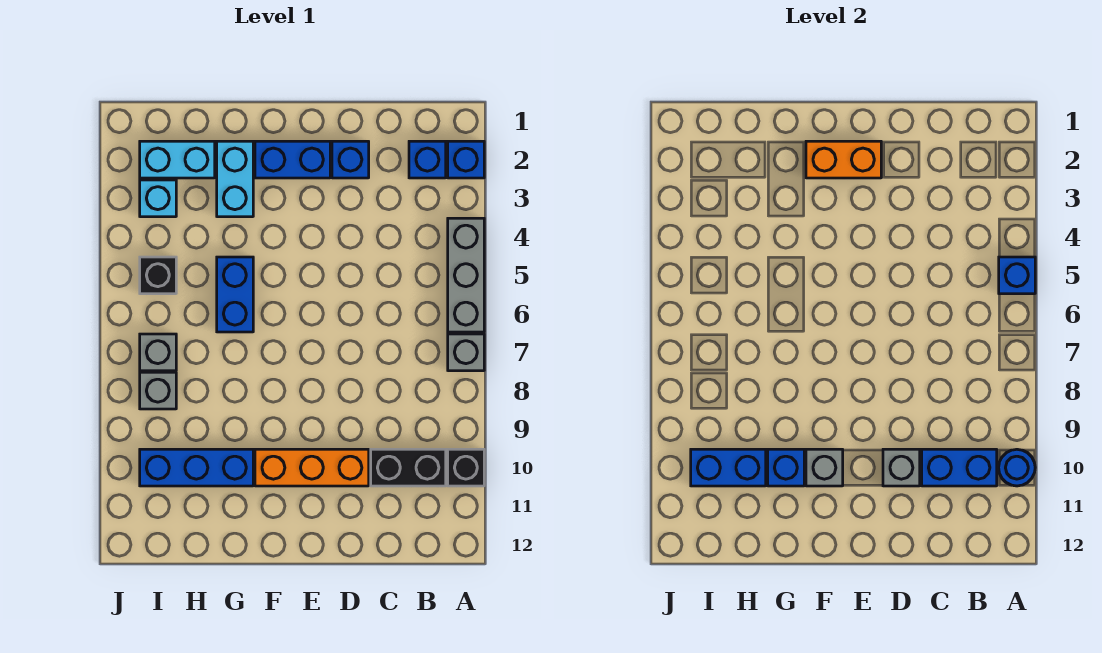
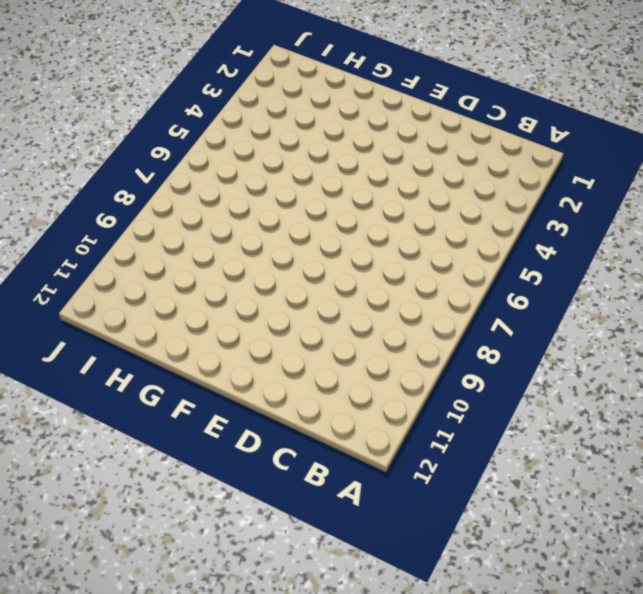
none -> blue 1x1 brick [448,141,484,178]
none -> grey 1x3 brick [448,218,484,332]
none -> grey 1x1 brick [448,334,484,371]

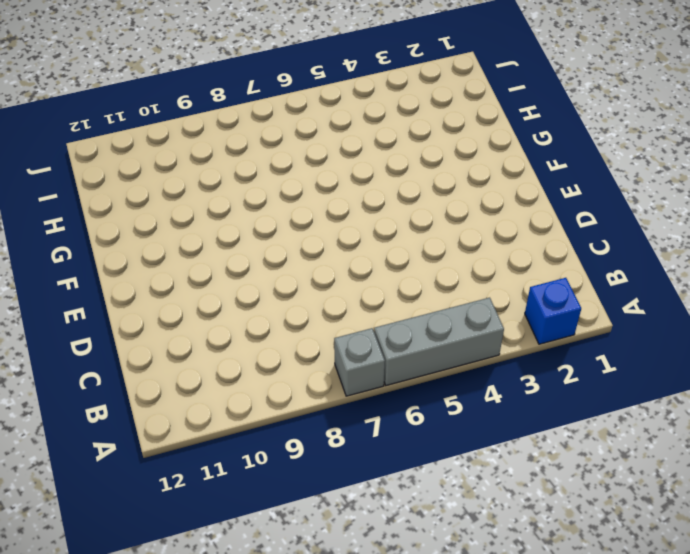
none -> black 1x1 brick [448,449,484,486]
none -> blue 1x1 brick [409,141,446,178]
none -> black 1x2 brick [371,449,446,486]

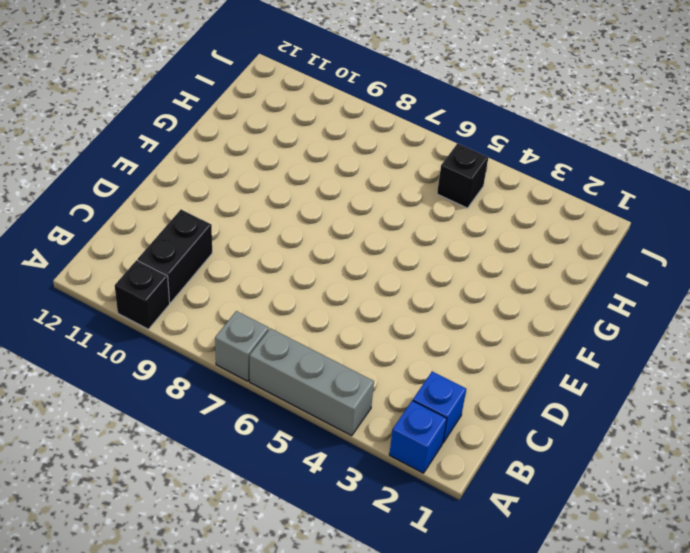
none -> blue 1x1 brick [332,141,369,178]
none -> orange 1x3 brick [255,449,369,486]
none -> blue 1x2 brick [255,141,330,178]

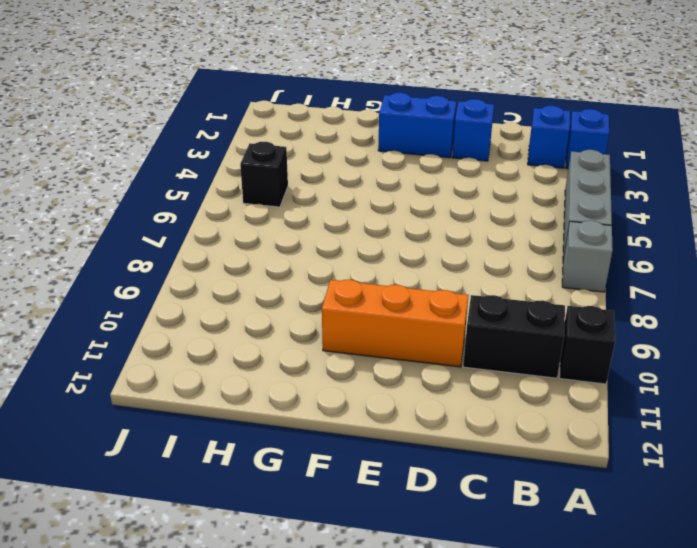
none -> cyan 1x2 brick [217,141,253,217]
none -> blue 1x2 brick [217,257,253,332]
none -> blue 1x3 brick [140,449,253,486]

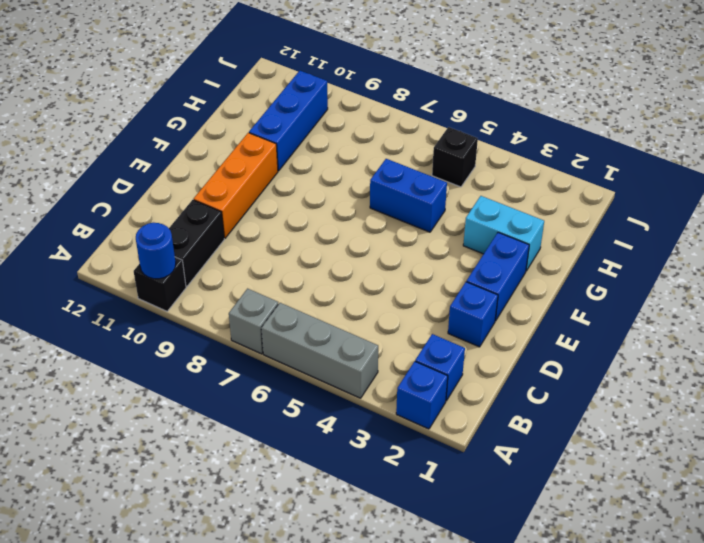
none -> cyan 1x2 brick [140,141,215,178]
none -> cyan 1x1 brick [140,180,176,217]
none -> grey 1x1 brick [140,334,176,371]

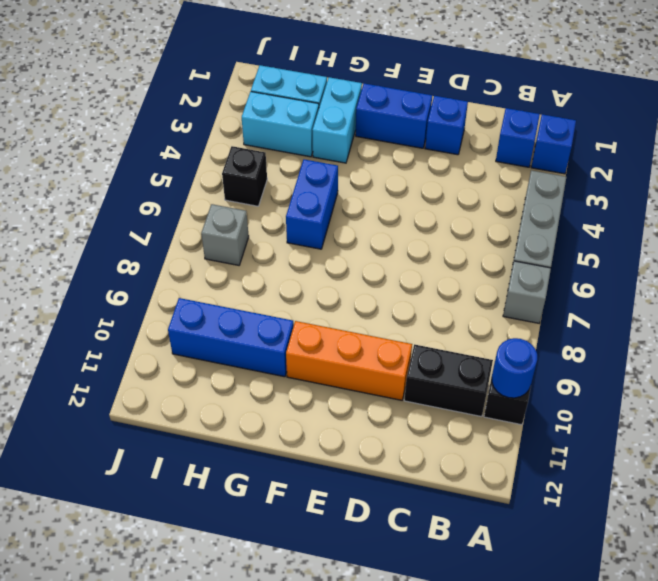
cyan 1x2 brick [242,92,319,157] -> cyan 1x1 brick [140,180,176,217]
none -> grey 1x1 brick [140,372,176,409]
none -> blue 1x1 brick [999,257,1035,294]
none -> blue 1x2 brick [922,449,997,486]

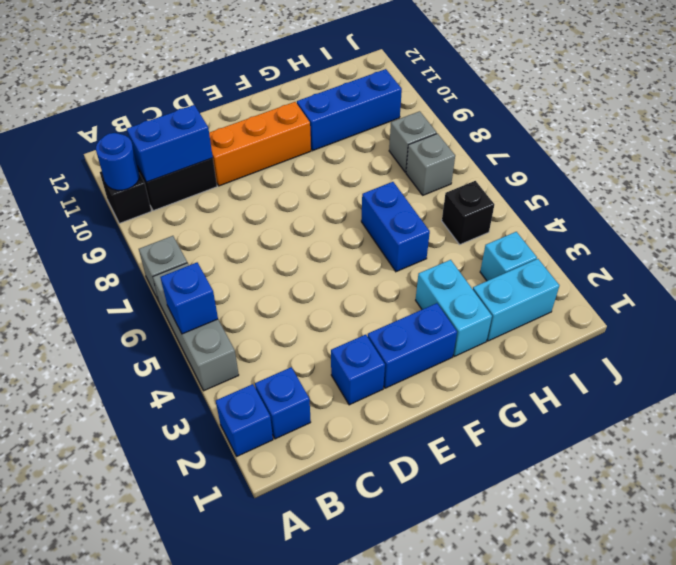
none -> grey 1x1 brick [883,449,920,486]
none -> orange 1x2 brick [806,141,881,178]
none -> grey 1x1 brick [806,449,843,486]

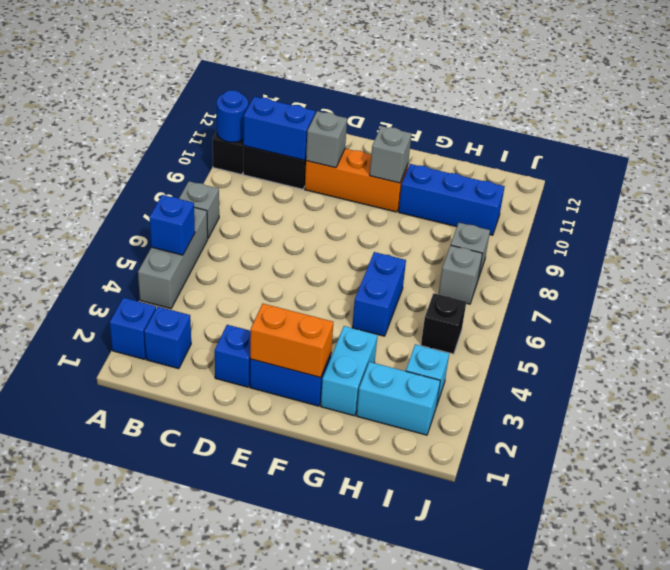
none -> blue 1x1 brick [768,449,804,486]
none -> blue 1x2 brick [691,449,766,486]

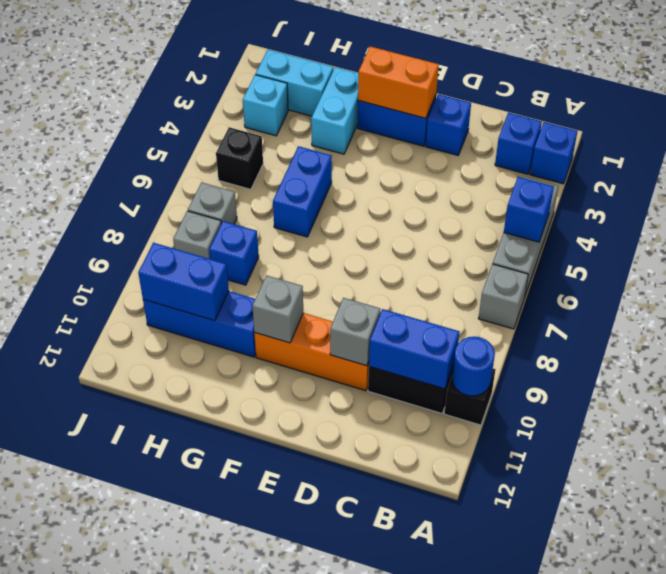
blue 1x1 brick [209,221,259,285] -> blue 1x1 brick moved to [768,449,804,486]

